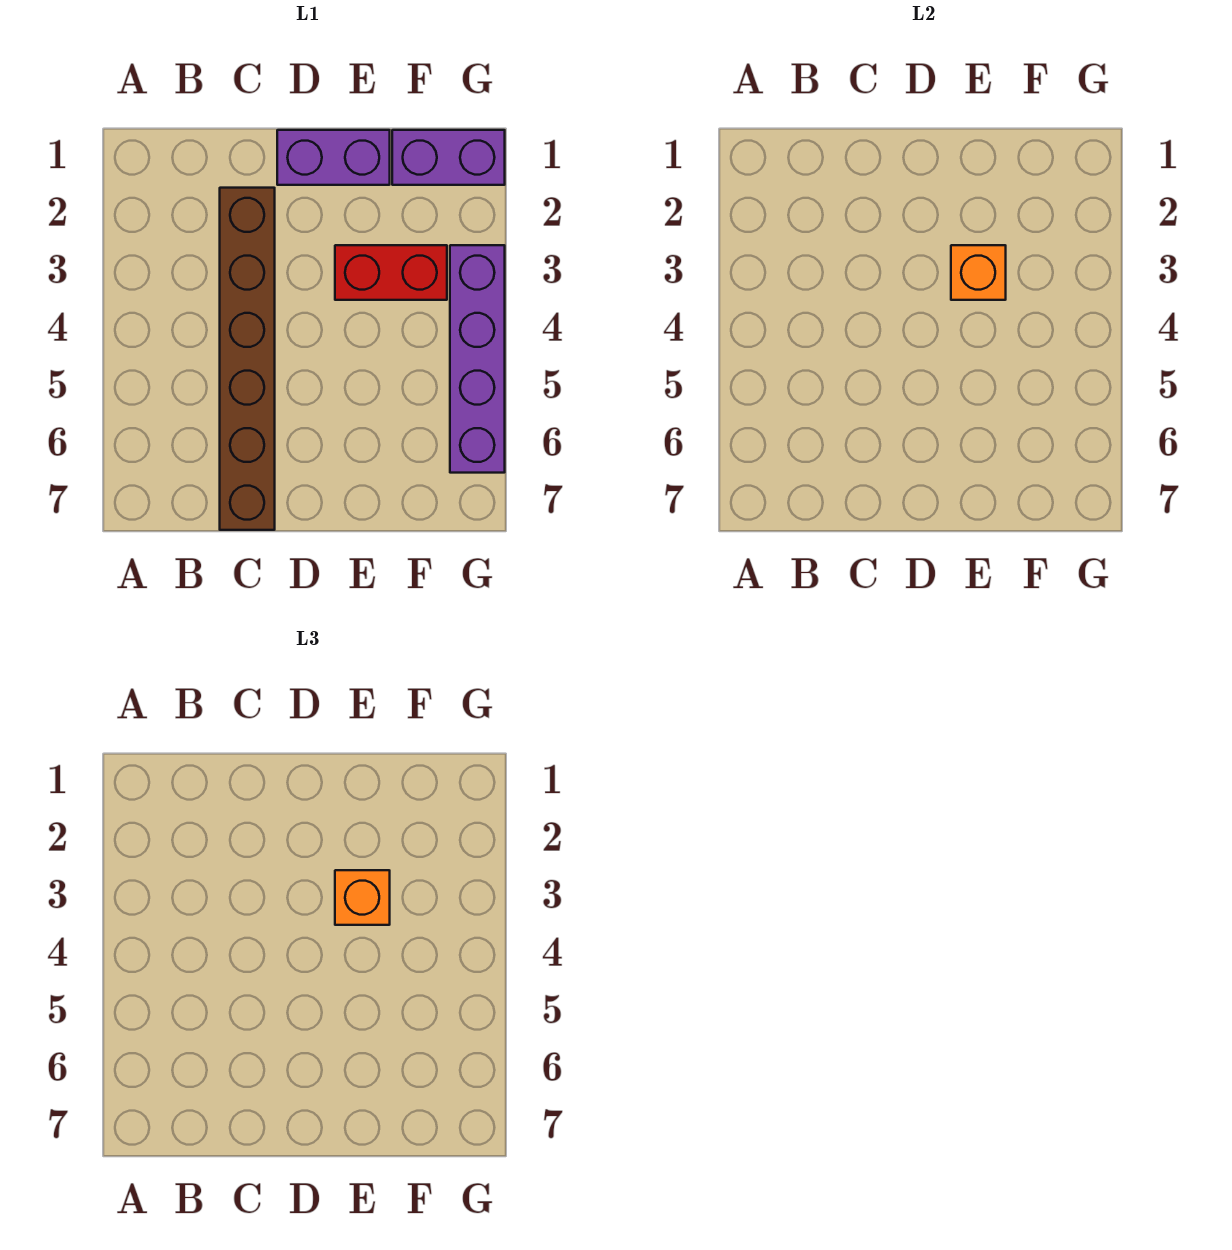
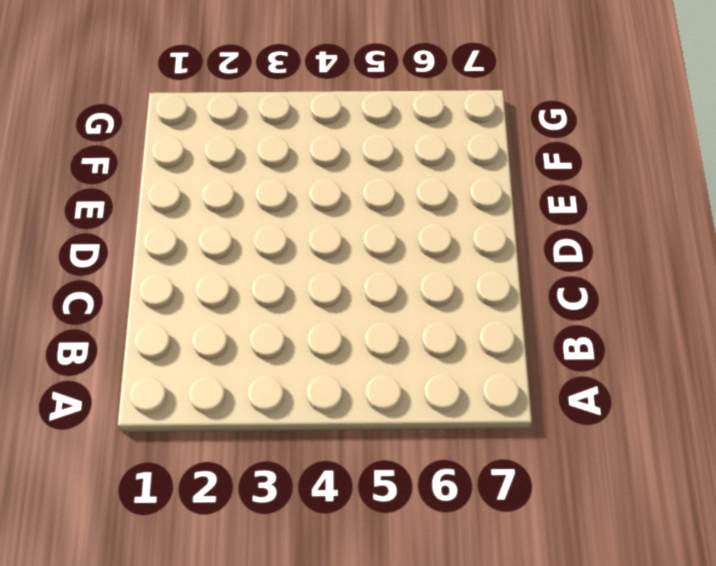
none -> brown 1x6 brick [220,188,275,530]
none -> purple 1x2 brick [277,130,390,185]

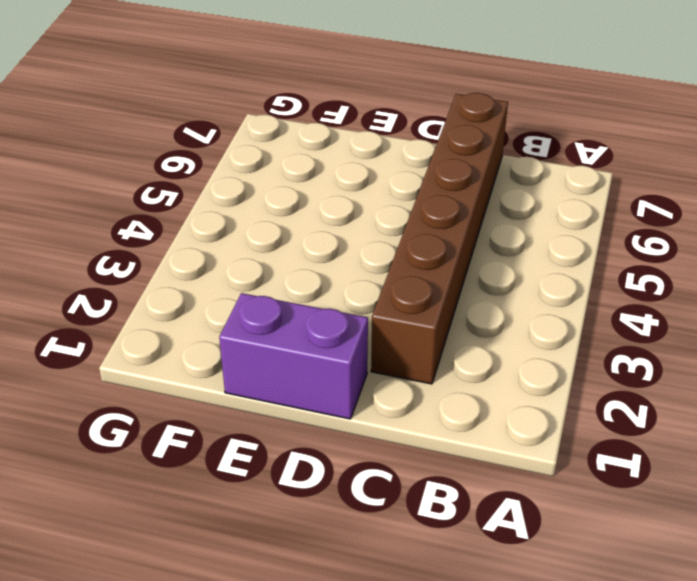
none -> red 1x2 brick [335,245,447,300]
none -> purple 1x2 brick [392,130,505,185]

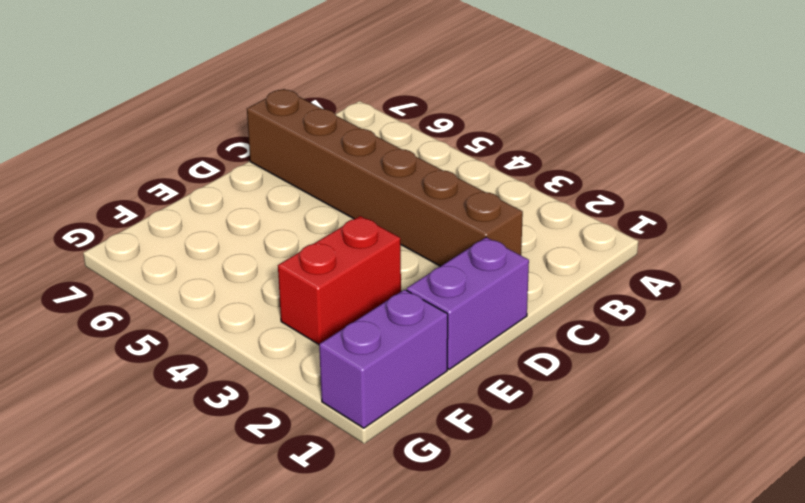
none -> purple 1x4 brick [450,245,505,473]
none -> orange 1x1 brick [951,245,1006,300]

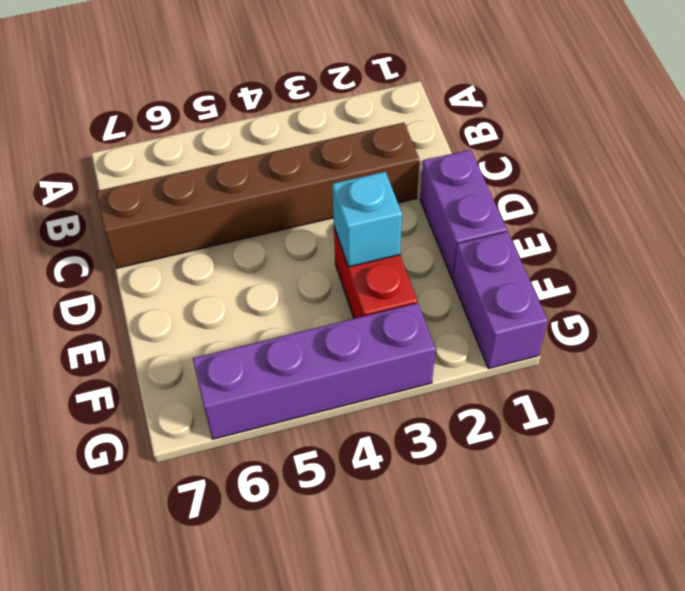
cyan 1x1 brick [332,172,402,267] -> orange 1x1 brick [951,245,1006,300]
none -> orange 1x1 brick [335,870,390,925]

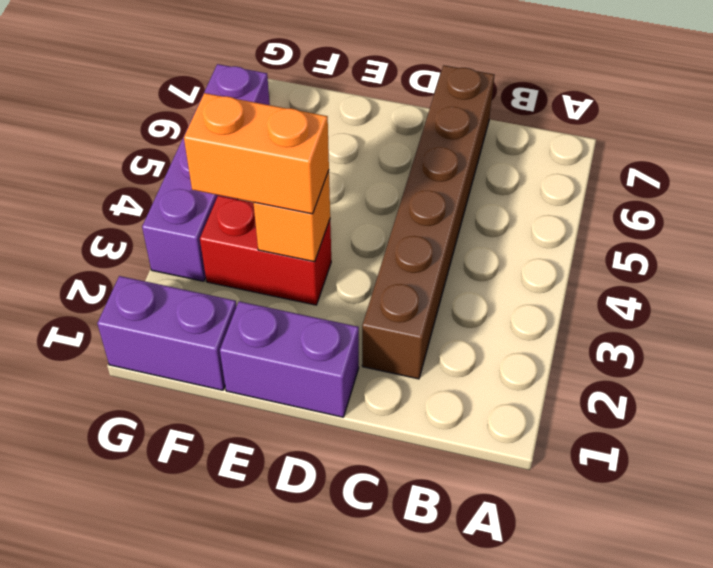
orange 1x2 brick [184,93,329,214] -> orange 1x1 brick [335,870,390,925]

